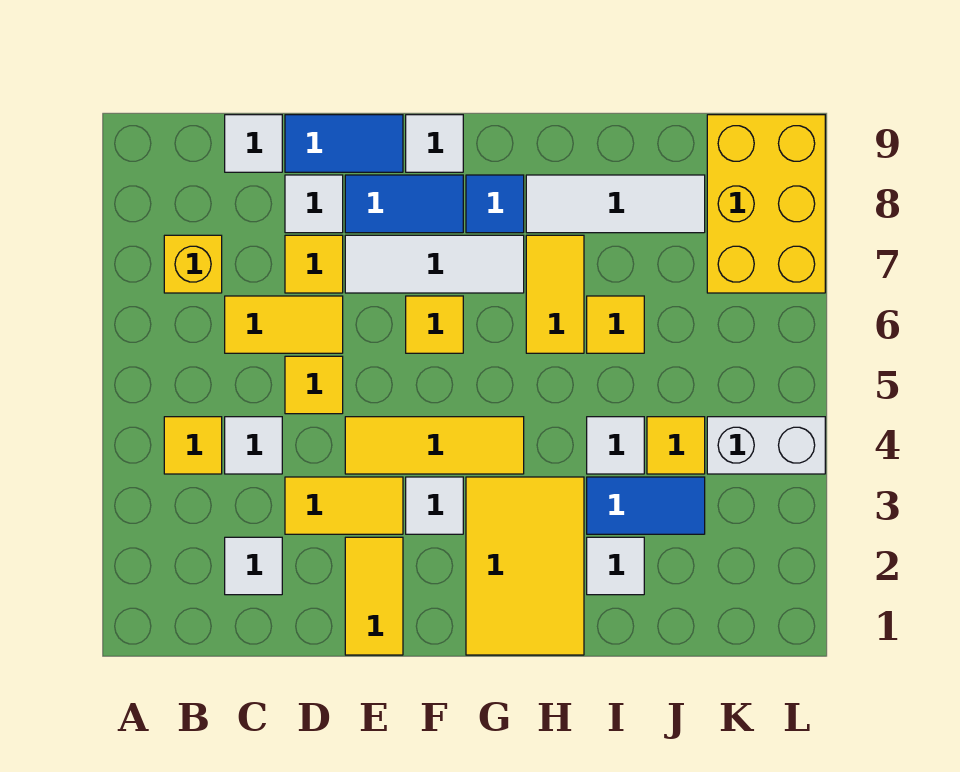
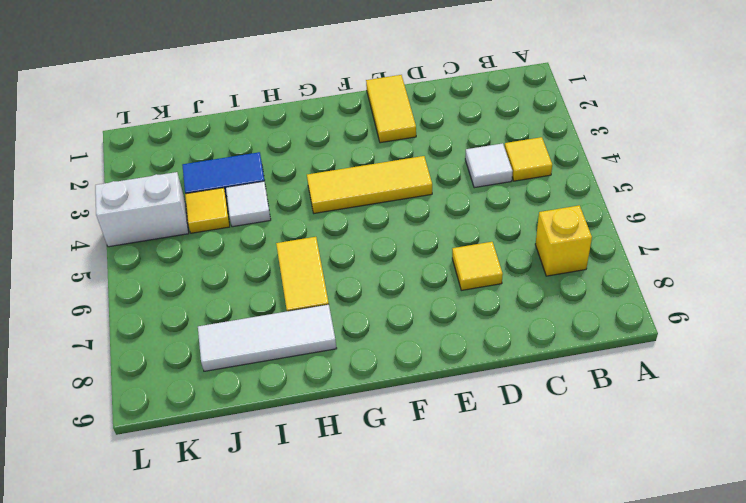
none -> white 1x1 tile [225,537,282,595]
none -> yellow 1x2 tile [225,296,343,353]
none -> white 1x1 tile [225,115,282,172]

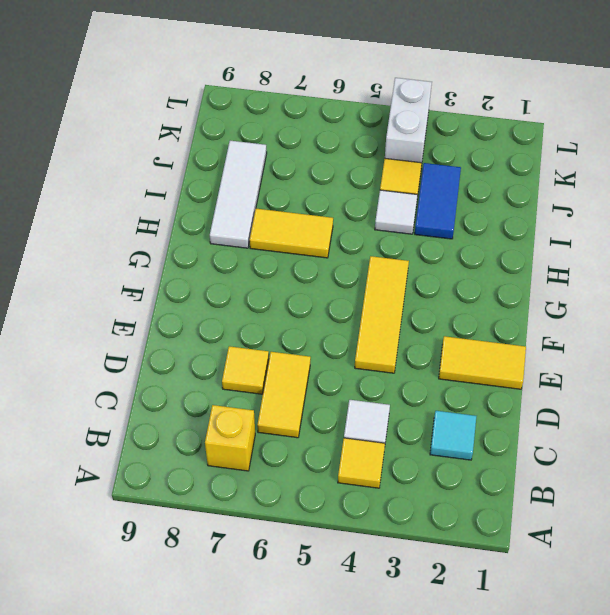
cyan 1x1 tile [430,411,476,460] -> white 1x1 tile [225,537,282,595]
none -> white 1x1 tile [225,115,282,172]
none -> yellow 1x2 tile [285,477,403,534]
none -> yellow 1x1 tile [285,356,343,414]

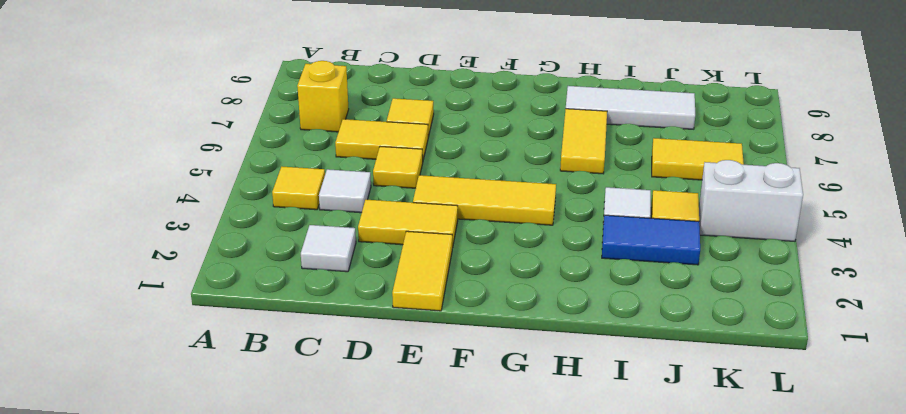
yellow 1x2 tile [652,138,744,180] -> none
none -> white 1x1 tile [225,115,282,172]
none -> white 1x1 tile [285,175,343,233]
none -> blue 1x2 tile [285,115,403,172]

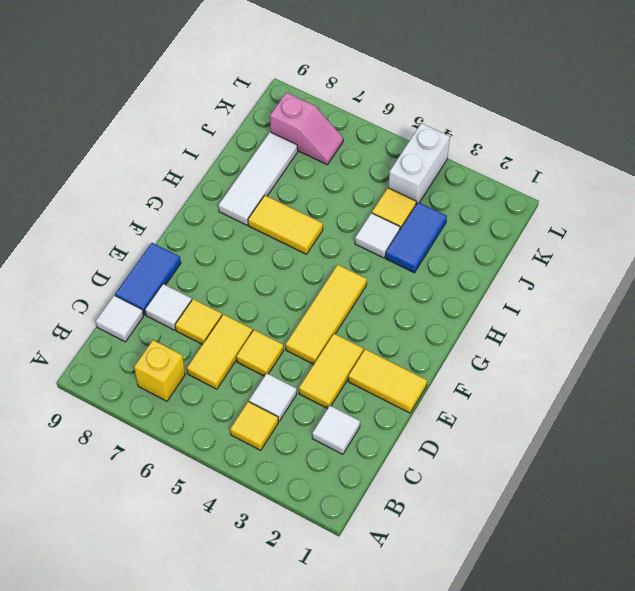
pink 1x2 slope [270,92,343,165] -> yellow 2x3 brick [707,115,825,293]
none -> white 1x3 tile [345,235,524,293]
none -> blue 1x2 tile [345,175,463,233]
none -> white 1x1 tile [406,477,463,534]

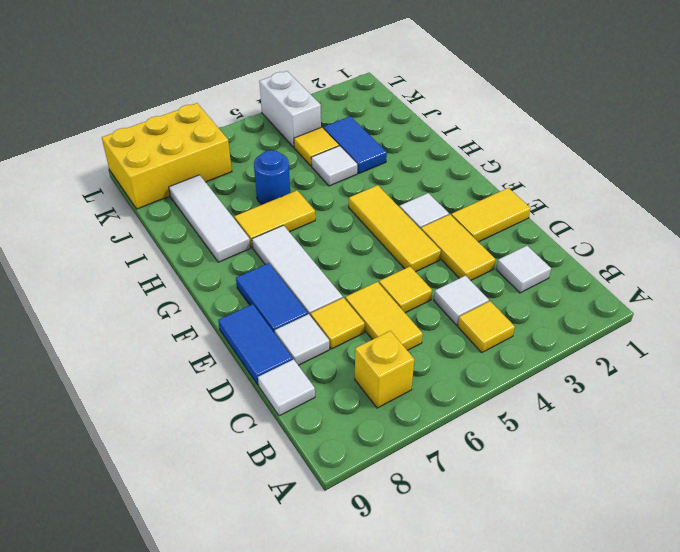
blue 1x1 round brick [254,150,290,205] -> yellow 1x1 tile [587,296,644,353]
none -> yellow 1x1 tile [406,296,463,353]
none -> white 1x1 tile [406,115,463,172]
none -> yellow 2x3 tile [466,477,584,655]

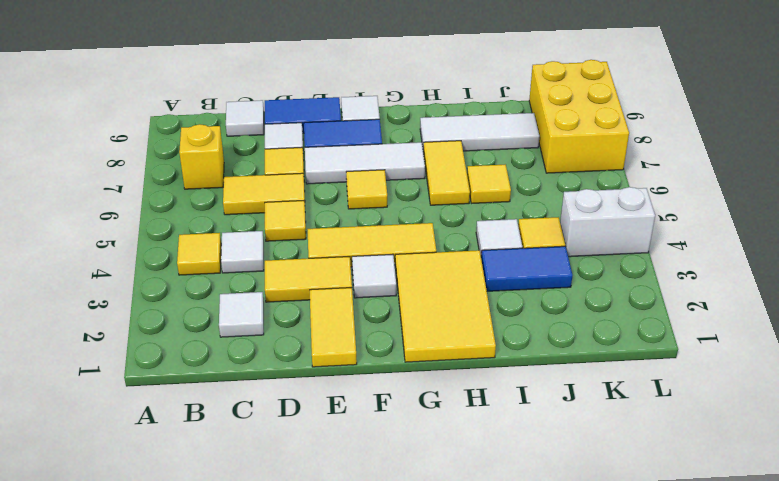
none -> blue 1x1 tile [466,175,524,233]
none -> white 1x1 tile [587,537,644,595]

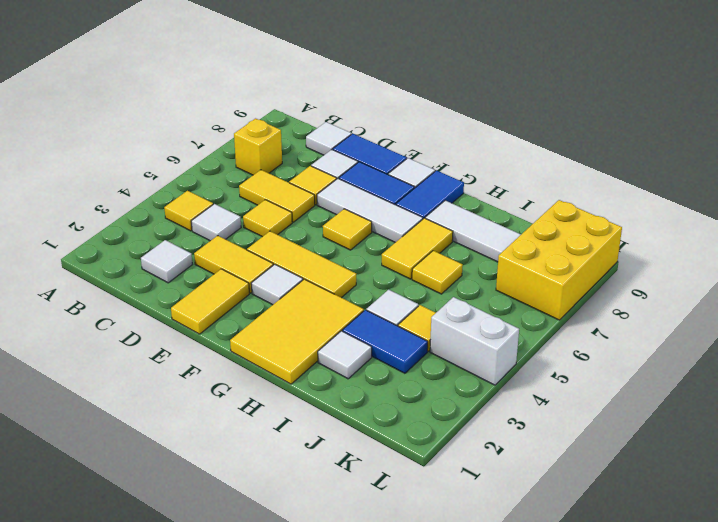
blue 1x2 tile [396,171,464,219] -> blue 1x1 tile [466,175,524,233]

